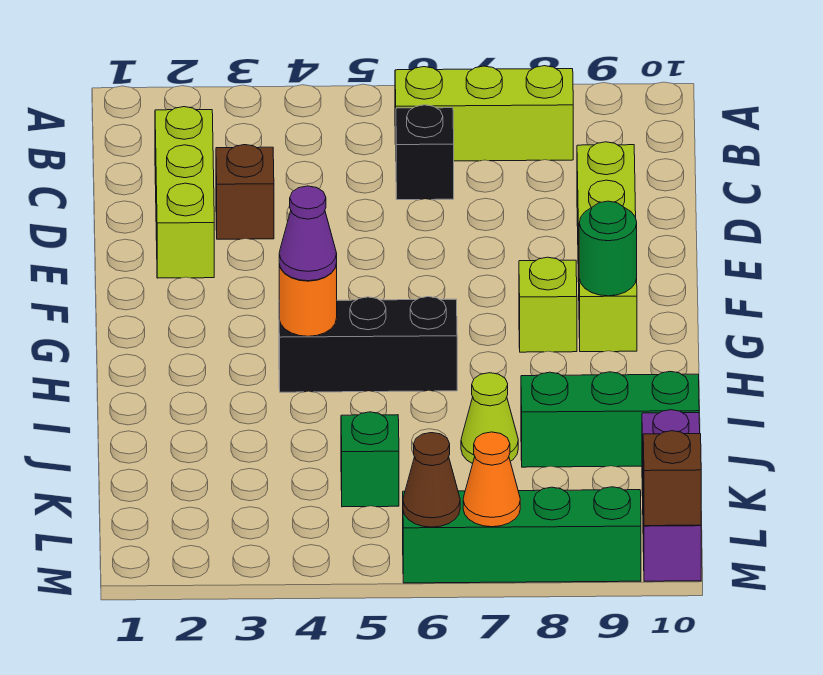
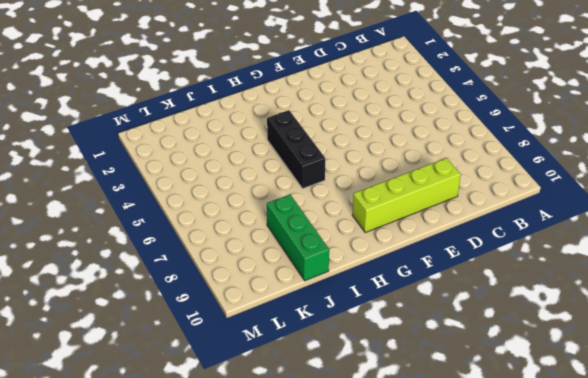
none -> lime 1x3 brick [395,66,573,161]
none -> lime 1x3 brick [155,107,214,278]
none -> black 1x1 brick [396,105,454,200]

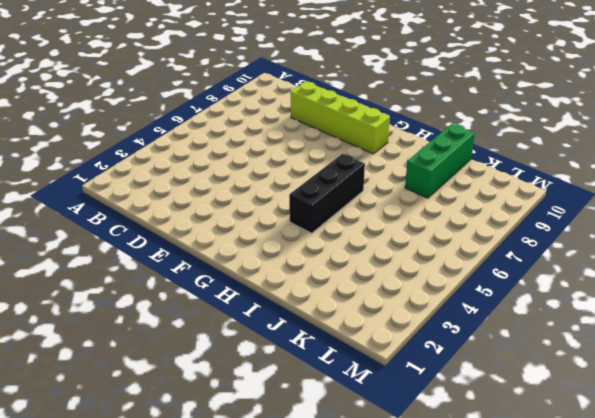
none -> lime 1x3 brick [395,66,573,161]
none -> lime 1x3 brick [155,107,214,278]
none -> black 1x1 brick [396,105,454,200]

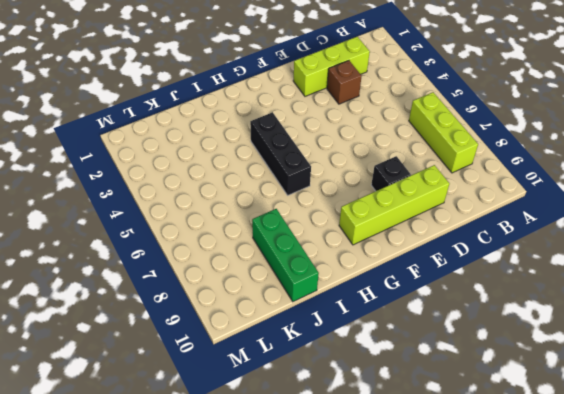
black 1x1 brick [371,156,411,191] -> black 1x1 brick moved to [396,105,454,200]
none -> lime 1x1 brick [519,257,577,352]
none -> lime 1x1 cone [461,373,518,464]
none -> green 1x1 brick [341,412,399,507]

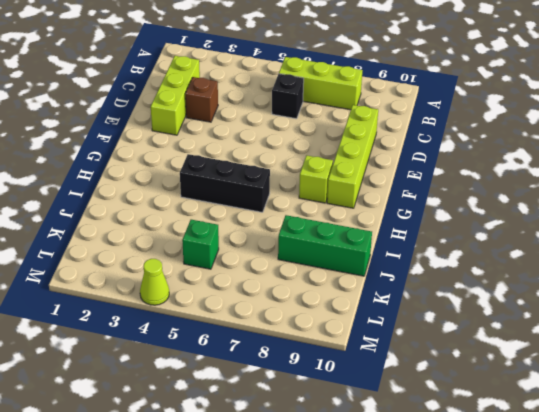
lime 1x1 cone [140,259,169,305] -> lime 1x1 cone moved to [461,373,518,464]
none -> purple 1x3 brick [642,410,701,581]
none -> green 1x4 brick [403,487,641,583]
none -> green 1x1 round brick [579,201,637,296]

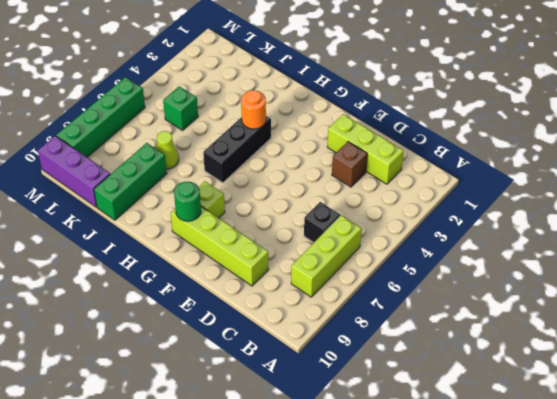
none -> brown 1x1 cone [403,433,460,527]
none -> orange 1x1 cone [463,432,520,527]
none -> brown 1x1 brick [643,431,701,526]

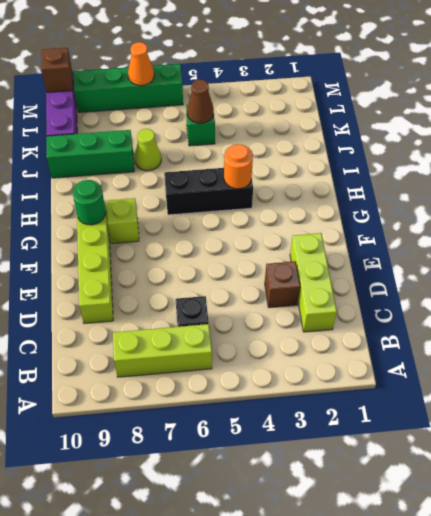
brown 1x1 cone [187,80,214,123] -> brown 1x1 cone moved to [403,433,460,527]
none -> purple 1x1 cone [279,186,337,281]

